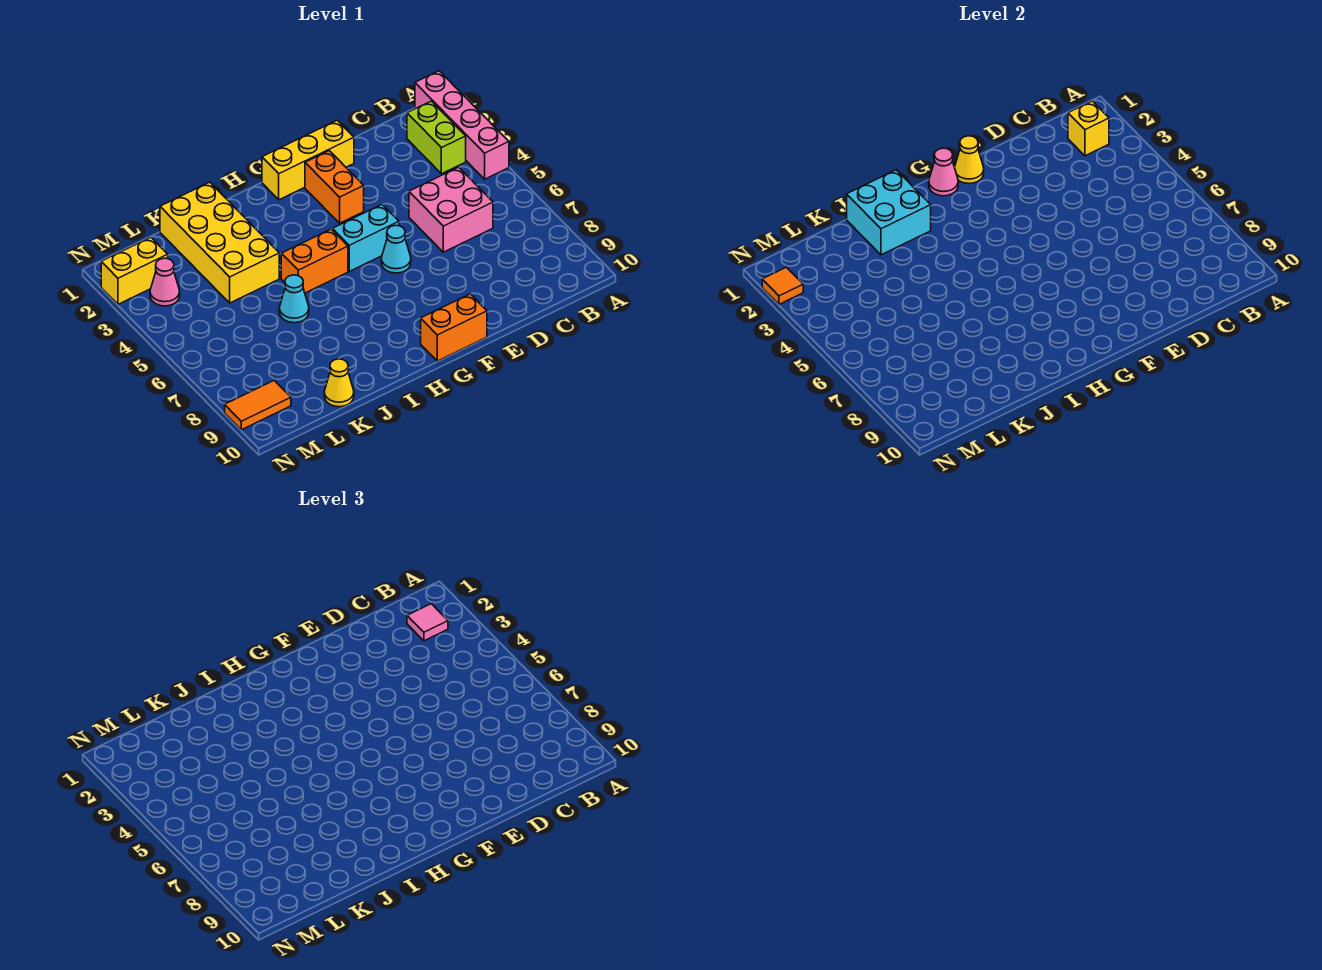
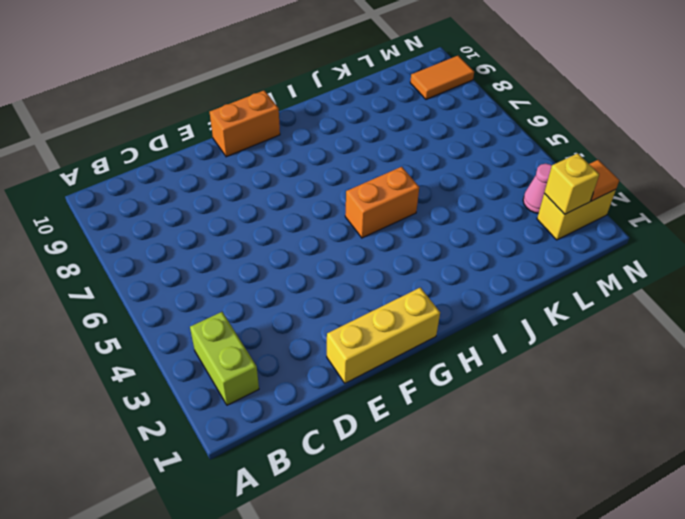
yellow 1x1 brick [544,153,599,214] -> yellow 1x1 brick moved to [1068,101,1109,156]
none -> pink 1x4 brick [415,71,509,179]
none -> pink 2x2 brick [409,167,493,252]
none -> orange 1x2 brick [305,151,364,223]

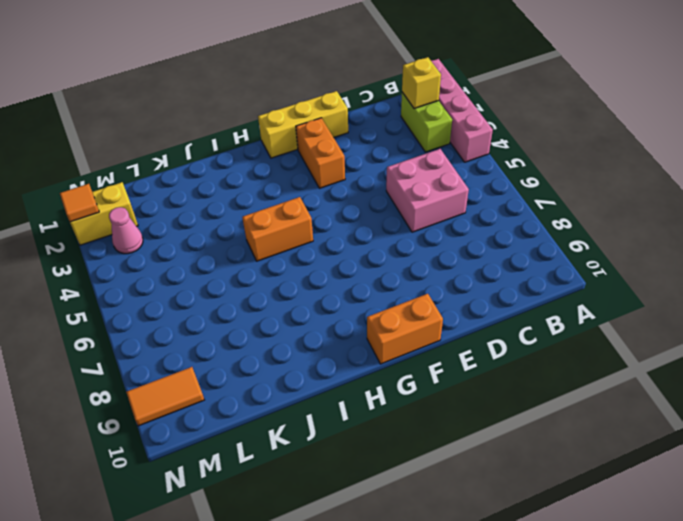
none -> cyan 1x2 brick [332,205,399,271]
none -> cyan 1x1 cone [381,225,411,273]
none -> yellow 2x4 brick [160,182,279,303]

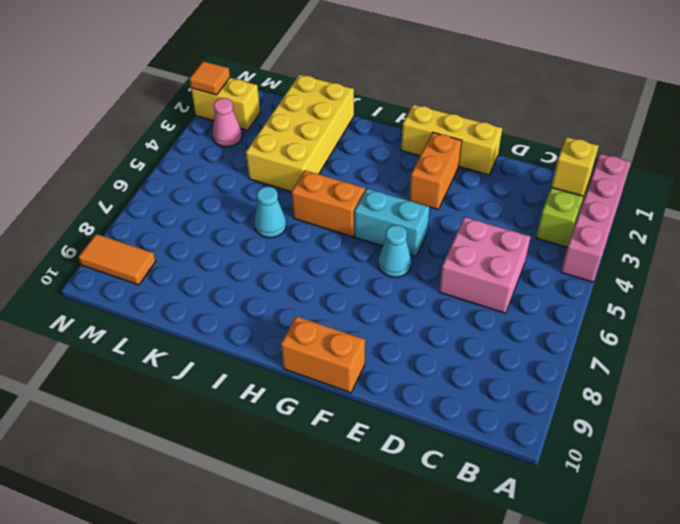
none -> yellow 1x1 cone [324,359,354,407]
none -> yellow 1x1 cone [955,136,984,184]
none -> pink 1x1 cone [929,148,958,196]

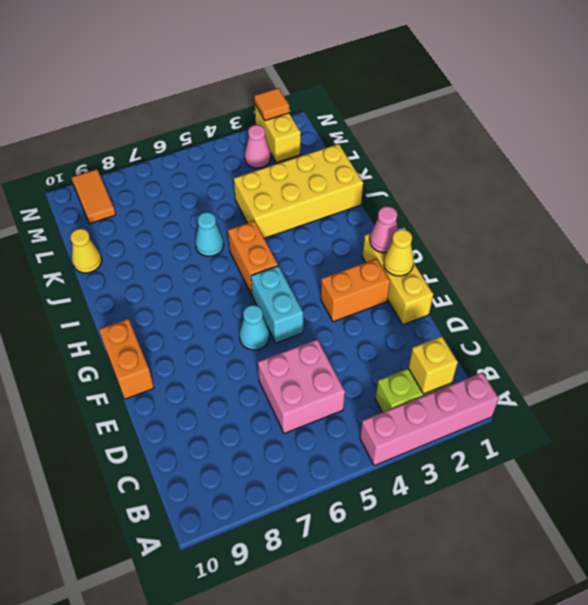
none -> cyan 2x2 brick [847,170,931,255]
none -> pink 1x1 tile [407,604,448,641]

